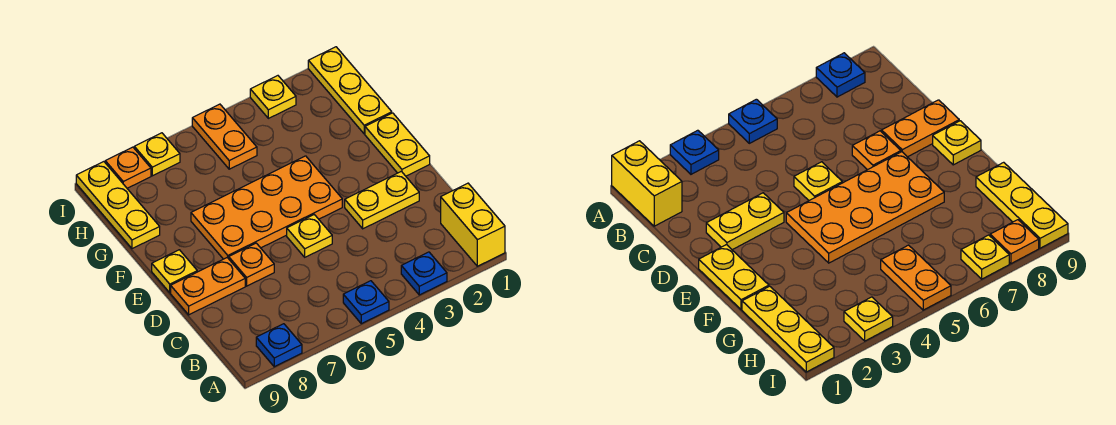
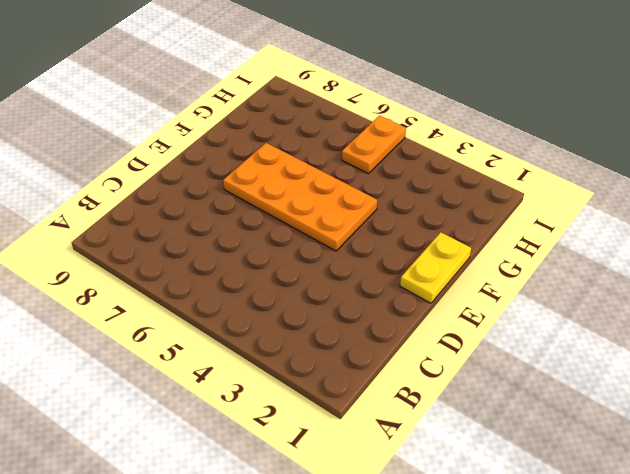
none -> yellow 1x2 brick [441,183,505,266]
none -> blue 1x1 plate [401,252,447,295]
none -> blue 1x1 plate [343,281,389,324]

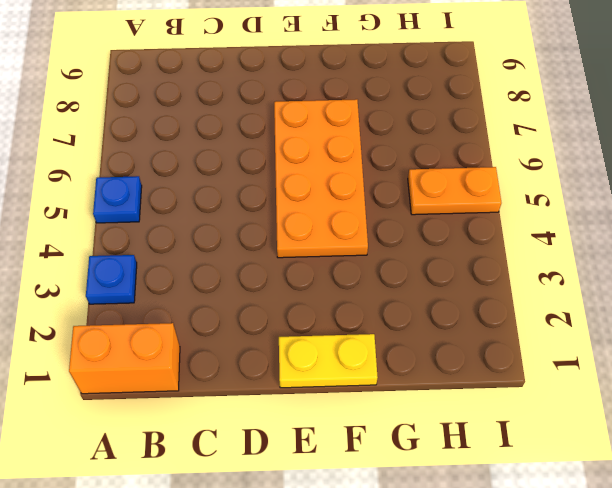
orange 1x2 brick [69,323,180,394] -> yellow 1x2 brick [441,183,505,266]
none -> blue 1x1 plate [256,324,302,367]
none -> yellow 1x2 plate [345,171,419,229]
none -> yellow 1x1 plate [287,215,332,257]

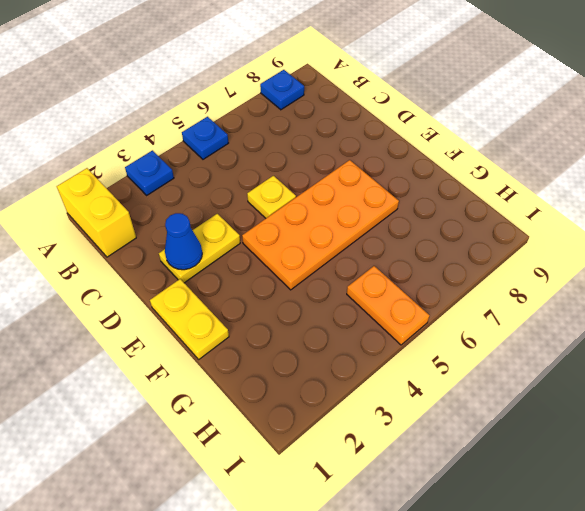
blue 1x1 cone [165,213,202,270] -> none
none -> orange 1x1 plate [229,243,274,286]
none -> orange 1x2 plate [171,258,245,315]
none -> yellow 1x1 plate [152,250,197,293]

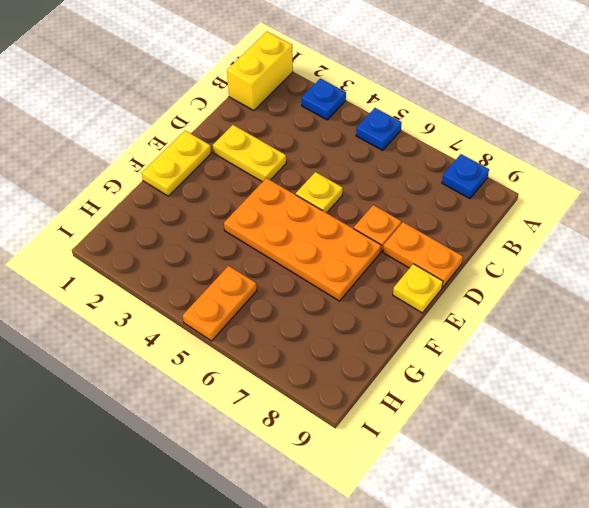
none -> yellow 1x3 plate [308,47,392,134]
none -> yellow 1x3 plate [76,162,160,249]
none -> yellow 1x1 plate [250,76,296,118]

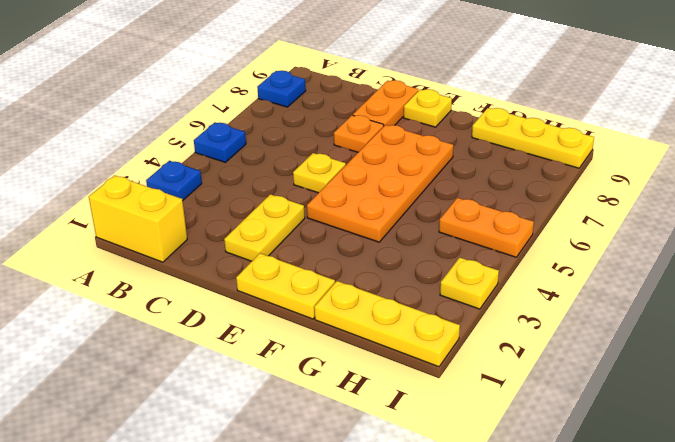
none -> yellow 1x1 plate [134,133,180,176]
none -> orange 1x1 plate [105,147,151,188]

